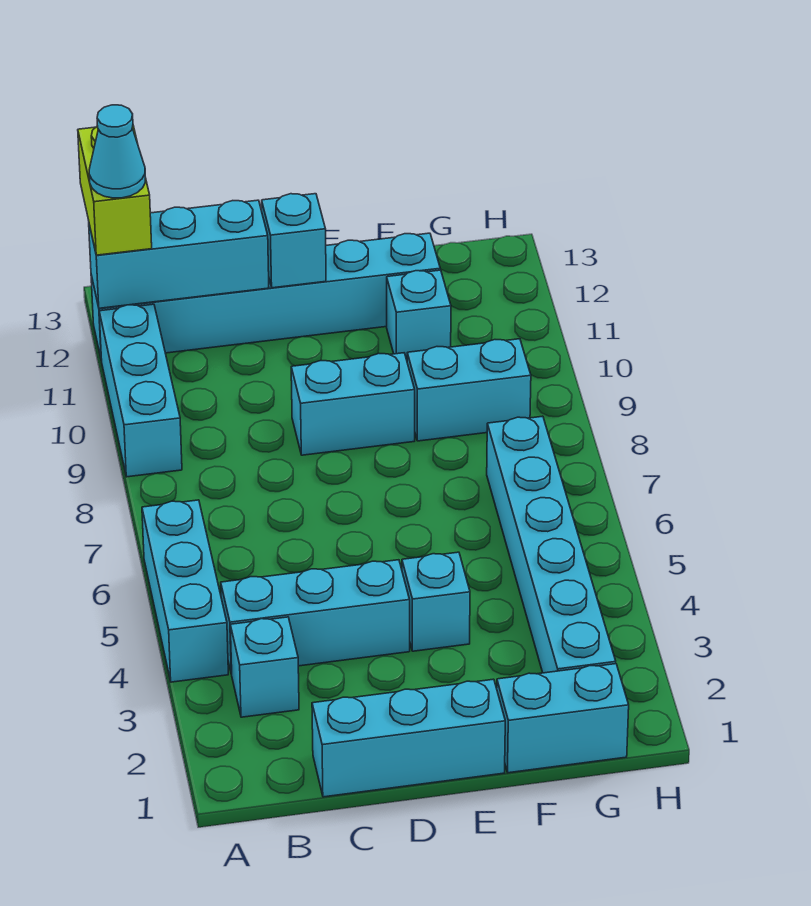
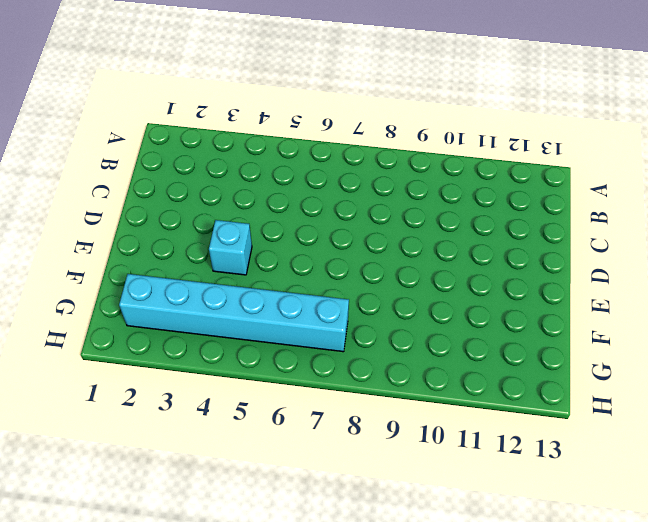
none -> cyan 1x3 brick [142,500,228,682]
none -> cyan 1x3 brick [99,304,182,477]
none -> cyan 1x6 brick [91,233,440,360]

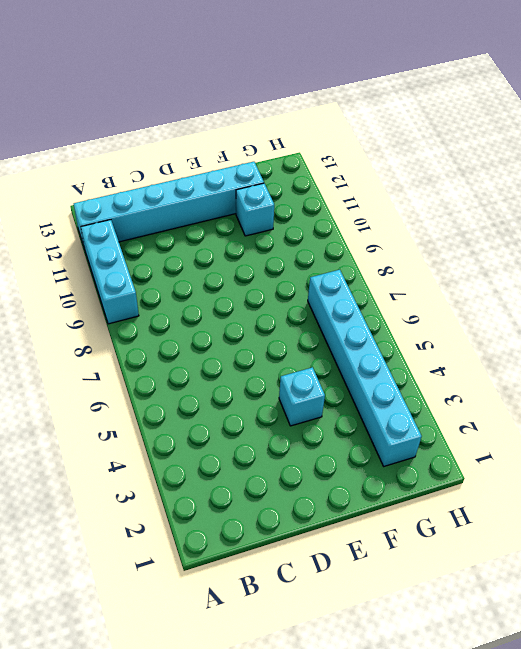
none -> cyan 1x3 brick [142,500,228,682]
none -> cyan 1x1 brick [230,617,299,717]
none -> cyan 1x3 brick [221,560,410,674]

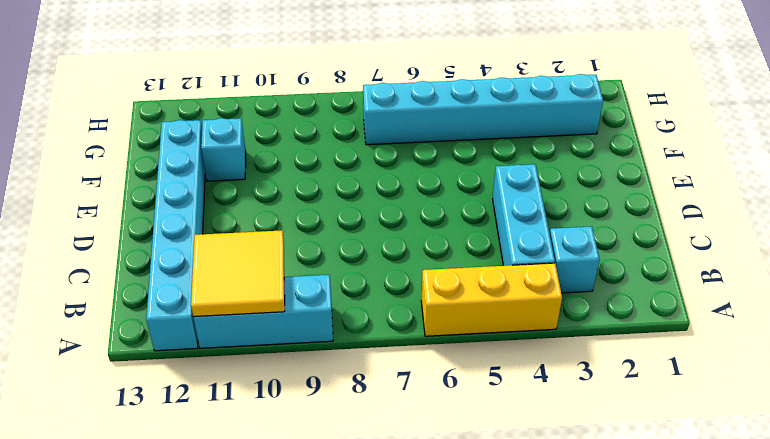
yellow 1x3 brick [421,263,562,336] -> cyan 1x3 brick [142,500,228,682]
yellow 2x2 tile [191,230,285,317] -> none
none -> cyan 1x3 brick [312,679,505,797]
none -> cyan 1x2 brick [291,353,415,455]
none -> cyan 1x1 brick [402,552,470,651]

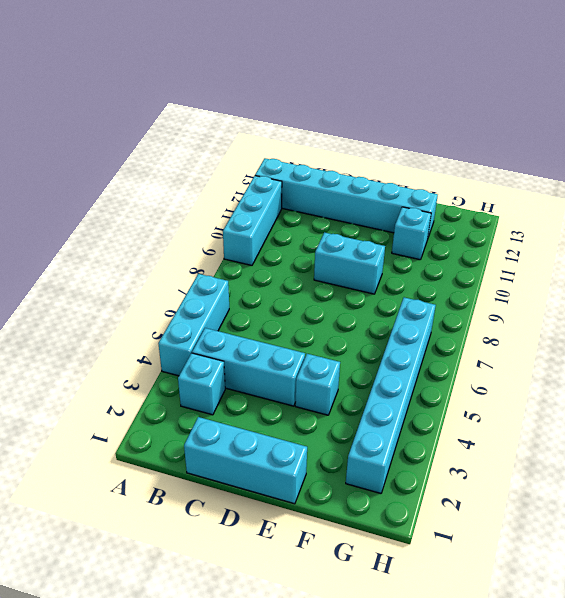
none -> cyan 1x2 brick [497,664,629,773]
none -> cyan 1x2 brick [407,339,531,441]
none -> cyan 1x3 brick [89,200,269,308]

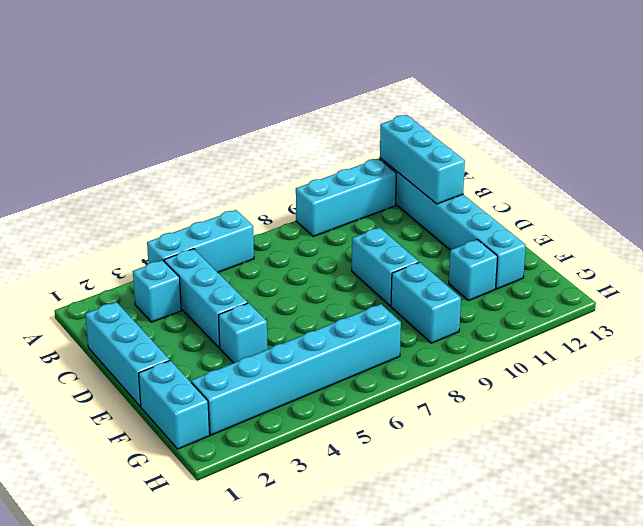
none -> cyan 1x1 brick [262,194,326,288]
none -> lime 1x2 brick [78,126,152,255]
none -> cyan 1x1 cone [89,105,145,198]

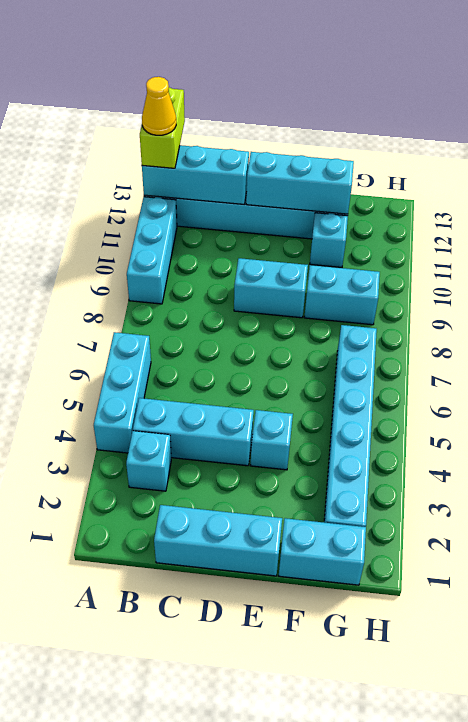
yellow 1x1 cone [142,77,176,135] -> cyan 1x1 cone [89,105,145,198]
cyan 1x3 brick [246,152,354,214] -> cyan 1x1 brick [262,194,326,288]

